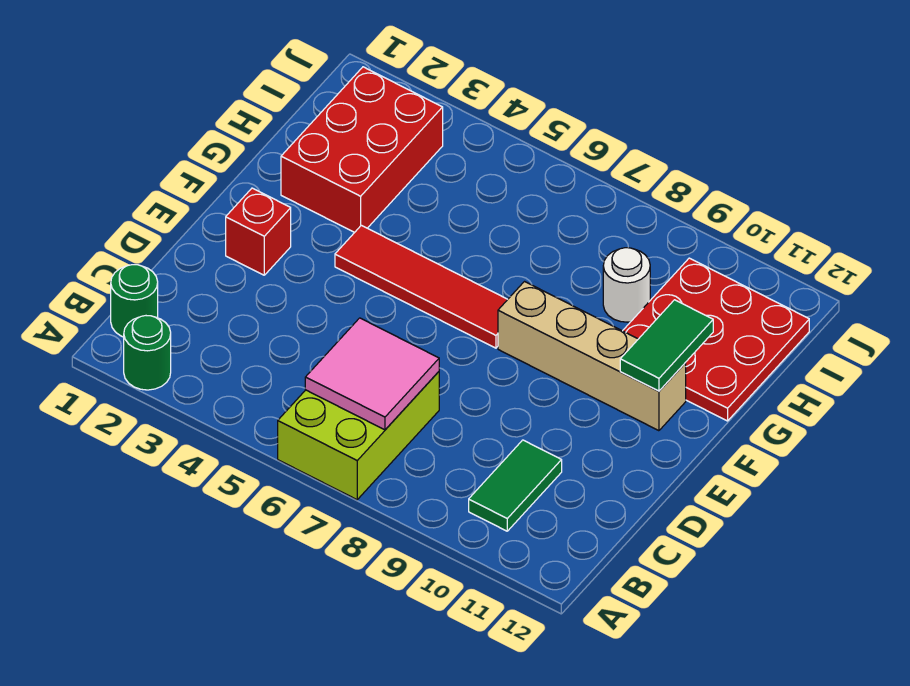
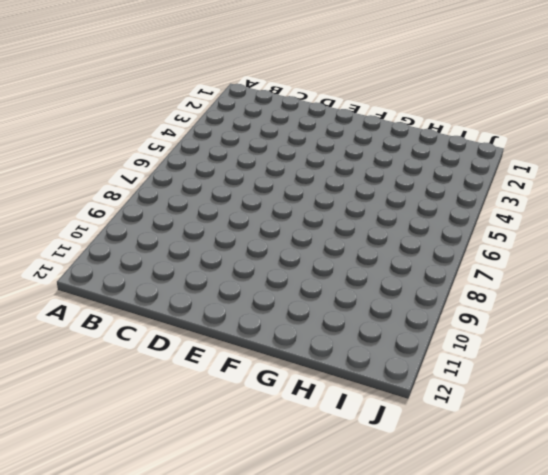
none -> green 1x1 round brick [124,316,171,390]
none -> lime 2x3 brick [278,372,439,500]
none -> green 1x1 round brick [111,265,158,337]

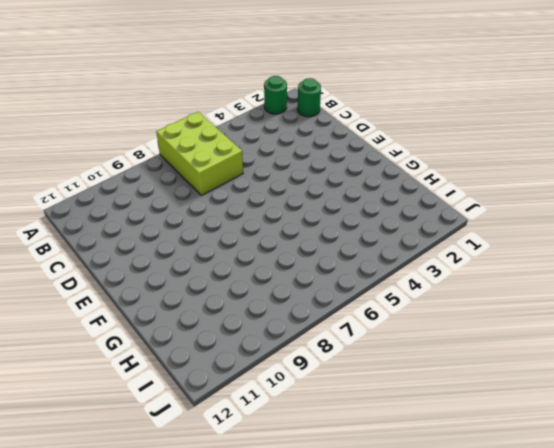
none -> green 1x2 tile [469,440,562,531]
none -> red 1x1 brick [226,188,291,275]
none -> red 1x4 tile [335,225,508,348]

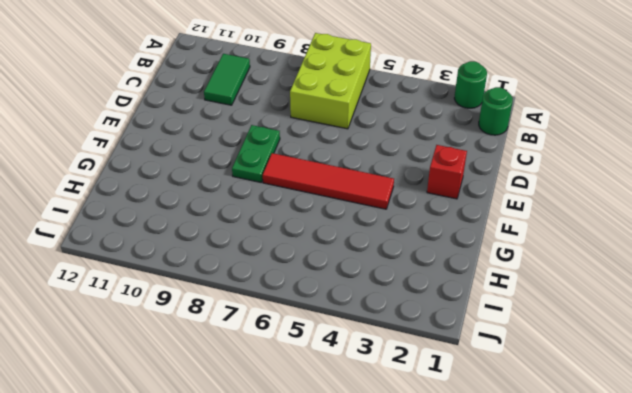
green 1x2 plate [232,125,280,182] -> tan 1x4 brick [498,282,686,431]
none -> red 2x3 brick [281,67,443,233]
none -> red 3x3 plate [623,258,809,421]
none -> white 1x1 round brick [603,248,650,322]

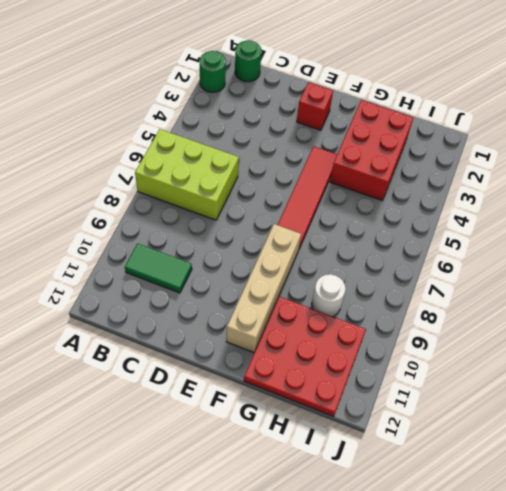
red 2x3 brick [330,100,413,201] -> red 2x3 brick turned to [281,67,443,233]
none -> pink 2x2 tile [305,318,439,430]
none -> green 1x2 tile [620,300,713,391]

